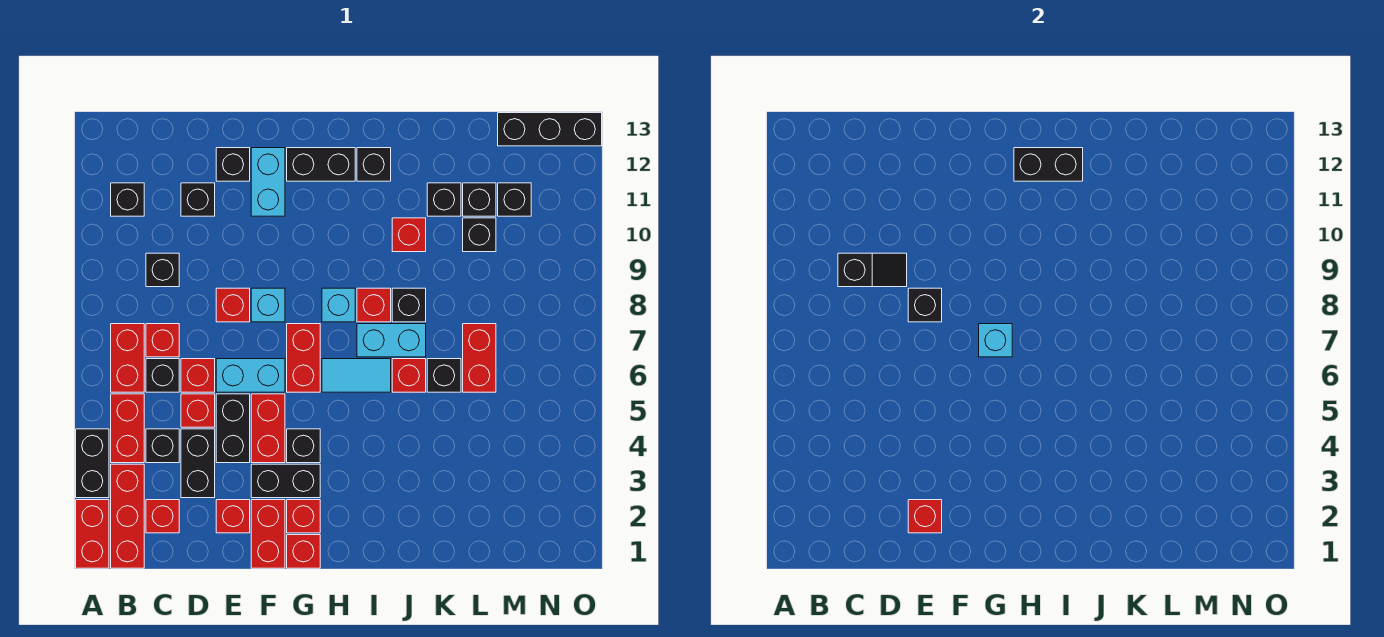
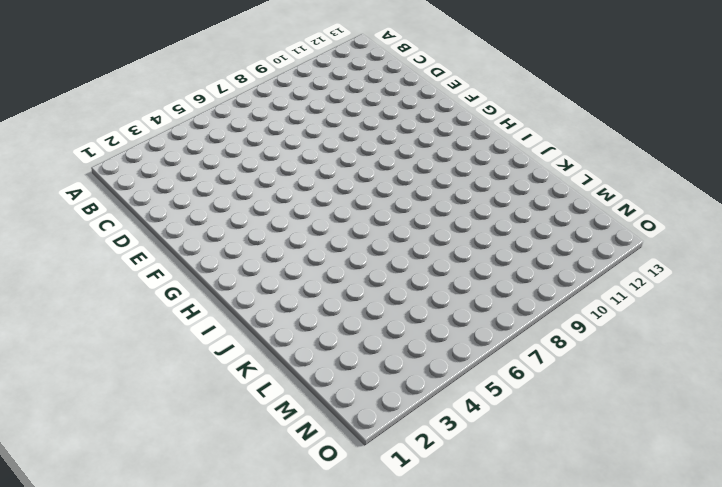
none -> red 1x2 brick [76,500,109,568]
none -> black 1x2 brick [76,429,109,498]
none -> red 1x3 brick [111,464,144,568]
none -> red 1x2 brick [111,394,144,463]

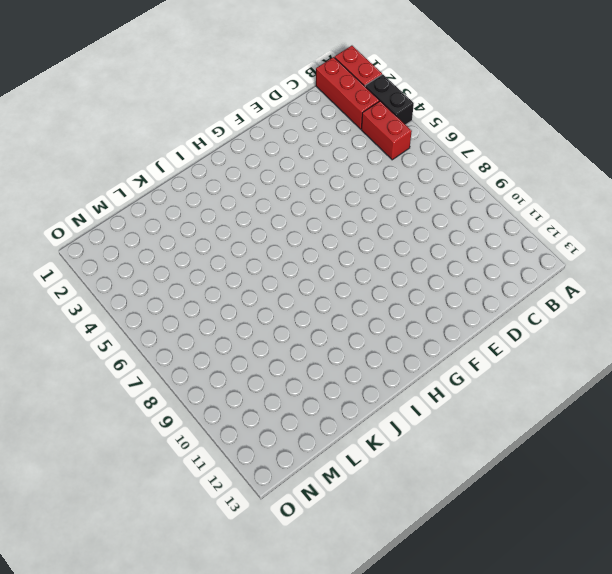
none -> red 1x2 brick [111,324,144,392]
none -> black 1x1 brick [111,183,144,216]
none -> red 1x1 brick [146,500,179,533]
none -> black 1x1 brick [146,429,179,463]

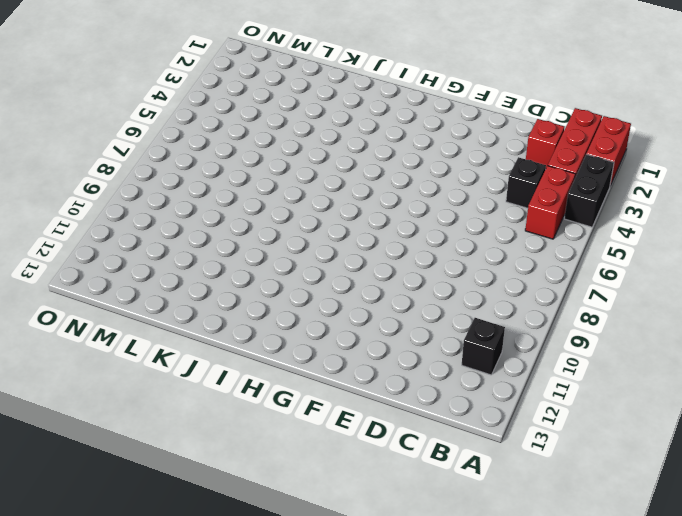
none -> red 1x2 brick [111,324,144,392]
none -> black 1x1 brick [146,359,179,392]
none -> red 1x1 brick [146,324,179,357]
none -> black 1x1 brick [146,253,179,287]

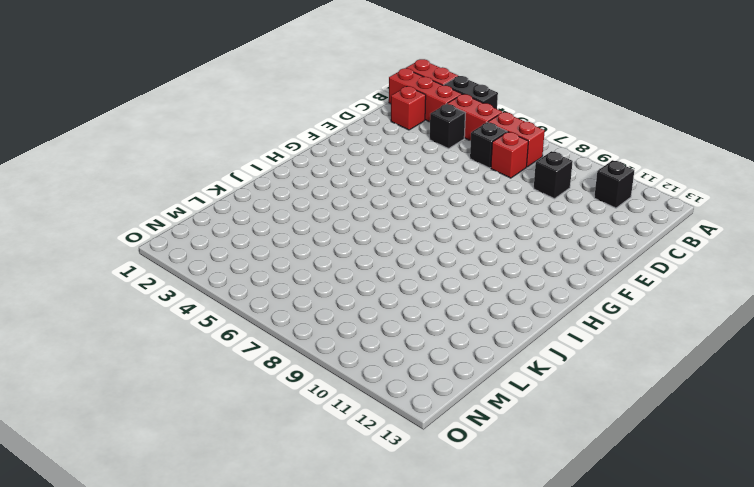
none -> black 1x2 brick [181,429,215,498]
none -> red 1x1 brick [181,394,215,427]
none -> red 1x1 brick [181,359,215,392]
none -> black 1x1 brick [181,183,215,216]

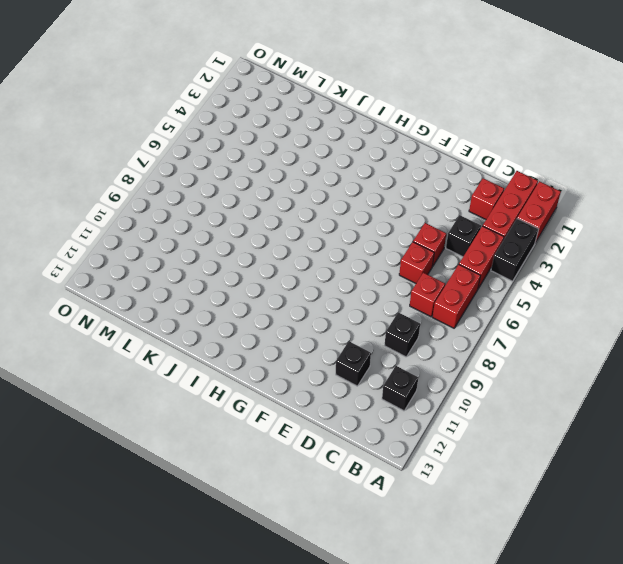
none -> black 1x1 brick [146,359,179,392]
none -> black 1x2 brick [181,429,215,498]
none -> red 1x1 brick [216,500,250,533]
none -> black 1x2 brick [216,394,250,463]

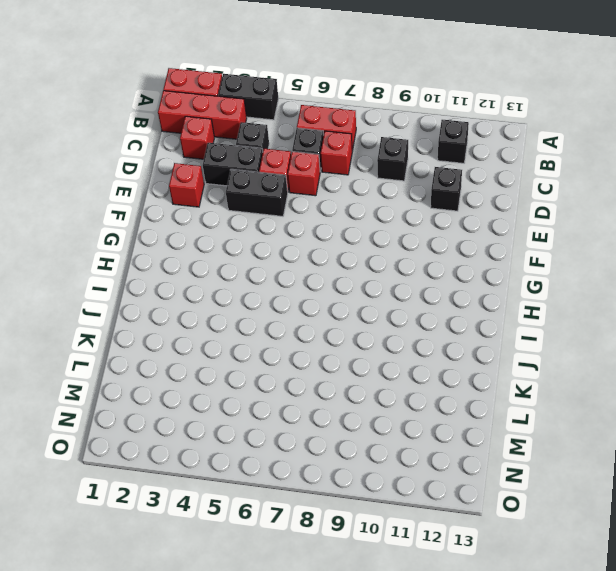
none -> red 1x2 brick [111,394,144,463]
none -> cyan 1x2 brick [216,359,285,392]
none -> red 1x1 brick [216,288,250,322]
none -> black 1x1 brick [216,148,250,181]

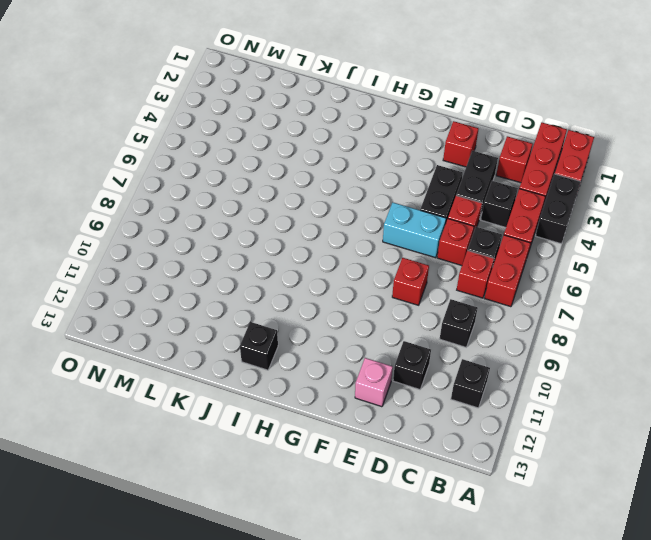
pink 1x1 brick [355,358,393,407] -> black 1x1 brick [216,148,250,181]
none -> red 1x2 brick [251,500,285,568]
none -> black 1x2 brick [251,464,320,498]
none -> red 1x2 brick [251,394,285,463]
none -> cyan 1x1 brick [251,288,285,322]

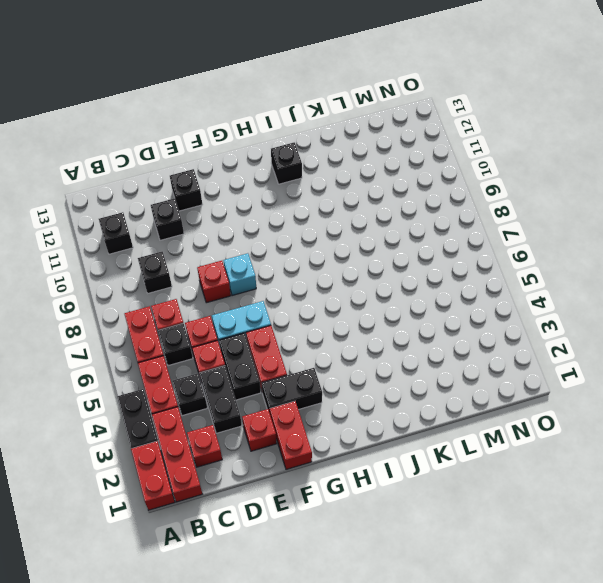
none -> cyan 1x2 brick [251,148,285,216]
none -> red 1x1 brick [287,535,320,568]
none -> red 1x1 brick [287,500,320,533]
none -> black 1x1 brick [287,429,320,463]

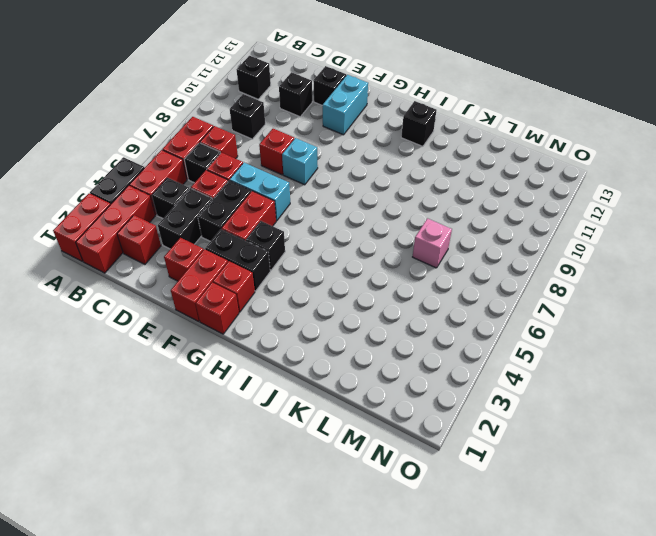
pink 1x1 brick [413,218,452,268] -> red 1x2 brick [463,324,496,392]
none -> red 1x2 brick [287,324,320,392]
none -> black 1x2 brick [287,148,355,181]
none -> cyan 1x2 tile [322,359,391,392]
none -> cyan 1x1 brick [322,288,355,322]

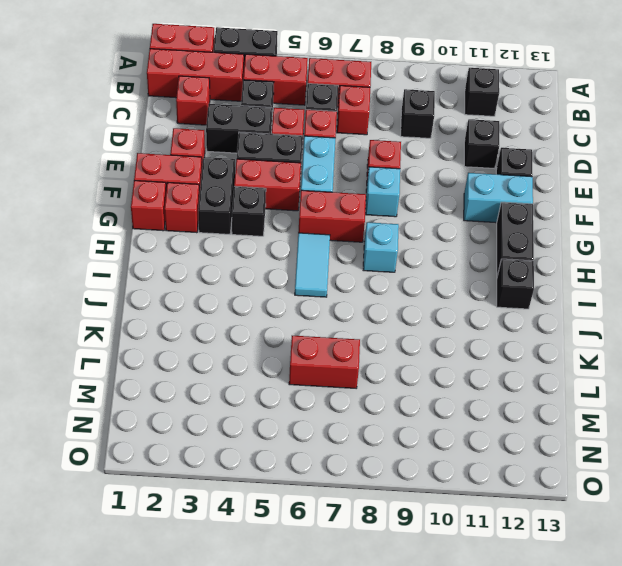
none -> cyan 1x2 brick [357,324,426,357]
none -> red 1x1 brick [357,288,391,322]
none -> red 1x1 brick [392,359,426,392]
none -> black 1x1 brick [392,288,426,322]

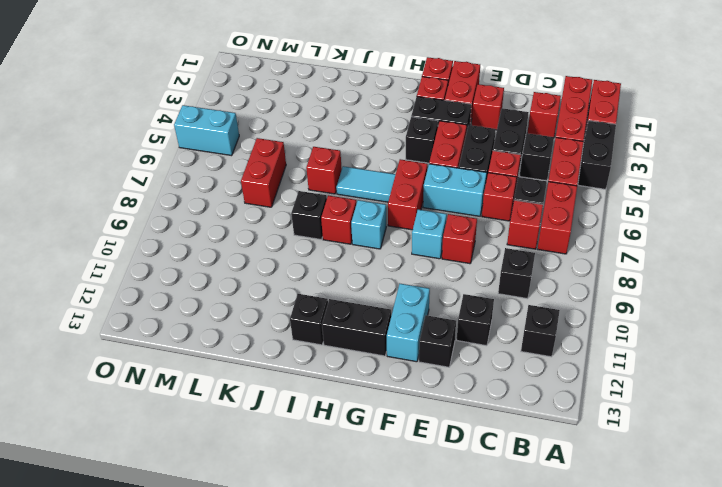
cyan 1x2 brick [174,105,239,156] -> cyan 1x2 brick moved to [357,324,426,357]
none -> red 1x1 brick [392,218,426,252]
none -> black 1x1 brick [427,359,461,392]
none -> black 1x1 brick [427,183,461,216]
none -> black 1x1 brick [463,218,496,252]

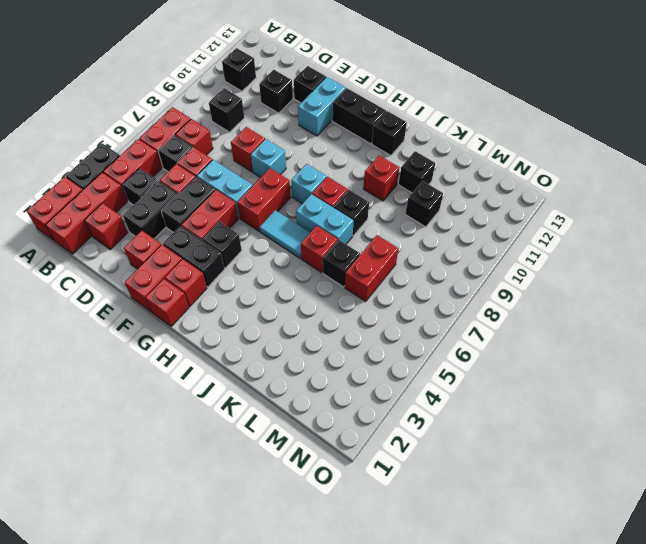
none -> black 1x1 brick [463,183,496,216]
none -> black 1x1 brick [498,183,531,216]
none -> black 1x3 brick [498,113,602,146]
none -> black 1x2 slope [838,253,907,287]

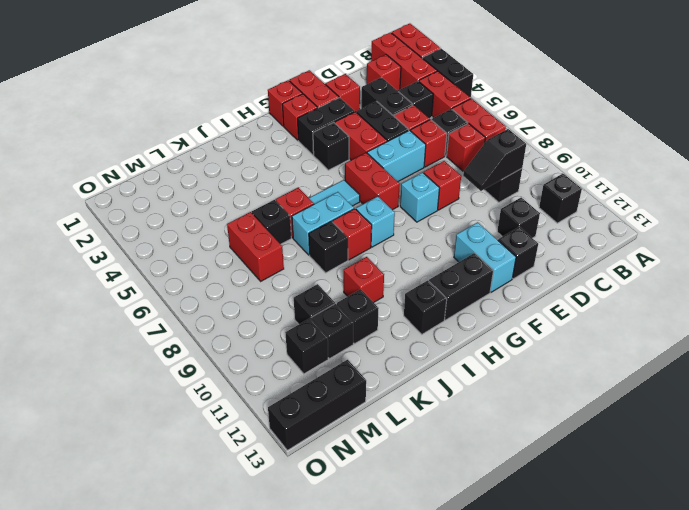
none -> red 1x1 brick [908,500,942,533]
none -> black 1x1 brick [908,288,942,322]
none -> cyan 1x1 brick [979,324,1012,357]
none -> black 1x2 brick [1014,148,1083,181]

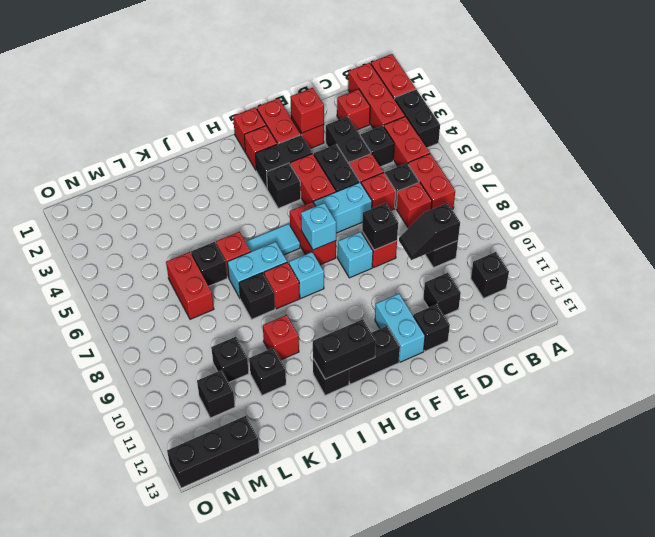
none -> black 1x1 brick [463,183,496,216]

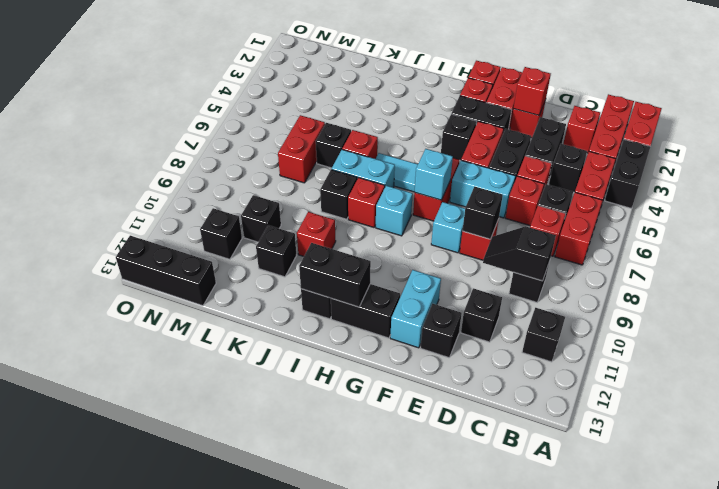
none -> black 1x1 brick [463,183,496,216]

